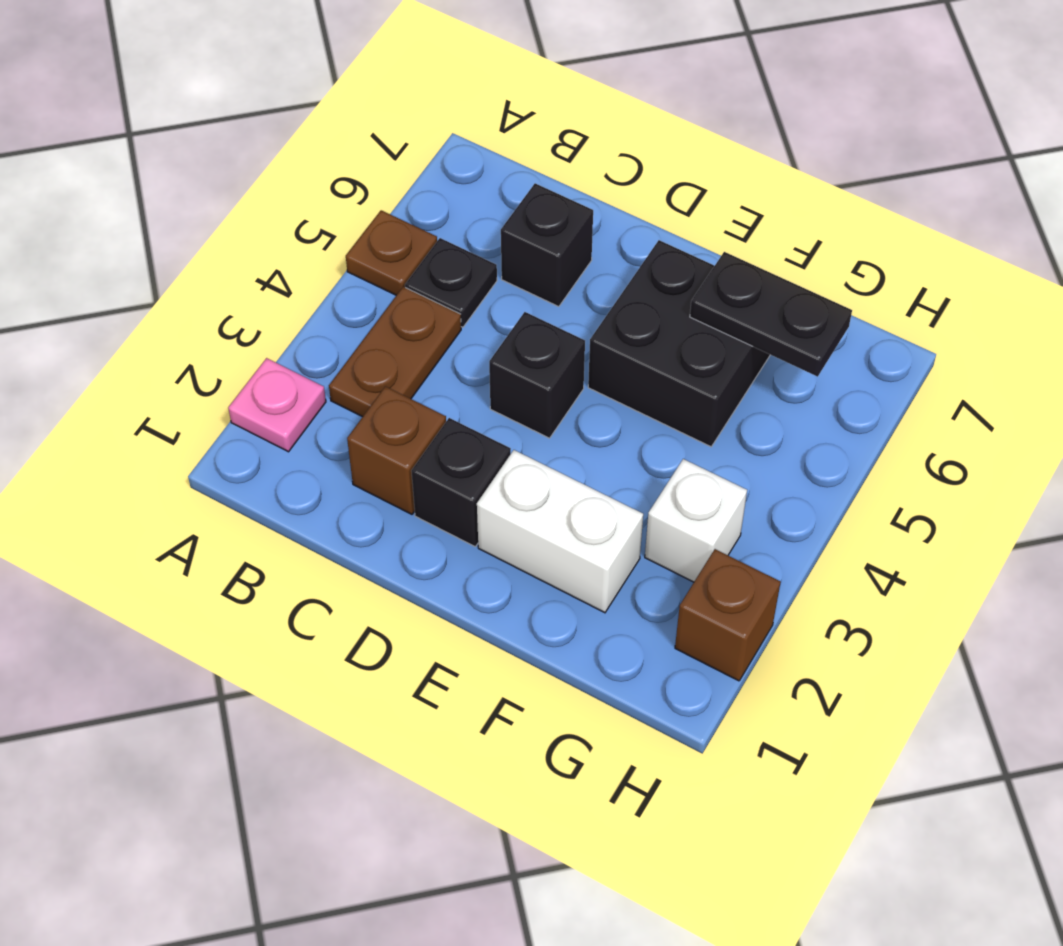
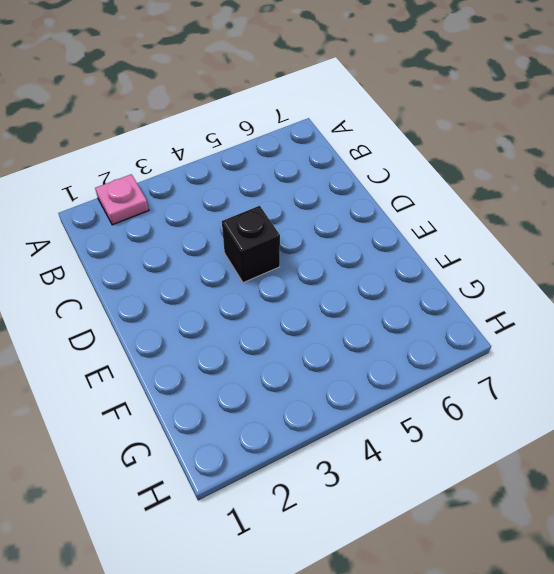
none -> brown 1x1 plate [346,210,437,295]
none -> brown 1x2 plate [329,287,461,417]
none -> black 1x1 plate [405,238,497,327]

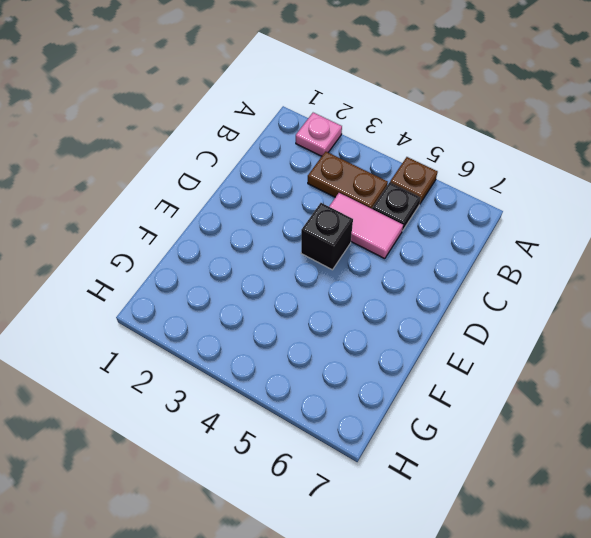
pink 1x2 tile [329,193,403,259] -> none
none -> brown 1x1 brick [347,386,446,514]
none -> black 1x1 brick [501,183,593,307]
none -> black 1x1 brick [411,418,511,546]

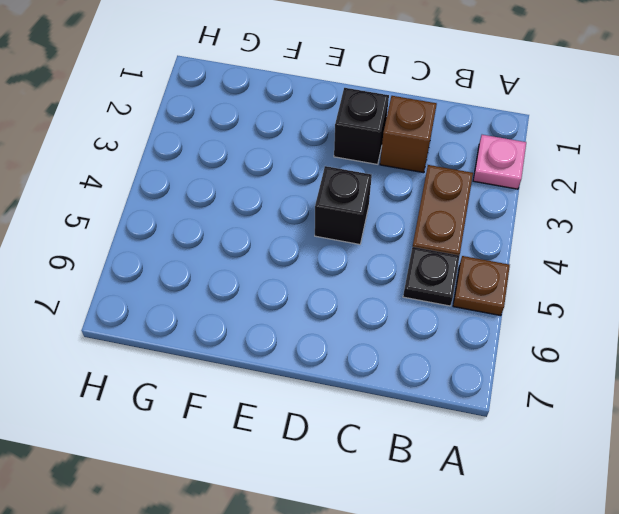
none -> black 1x1 brick [501,183,593,307]
none -> white 1x2 brick [477,450,643,613]
none -> black 2x2 brick [588,240,770,447]

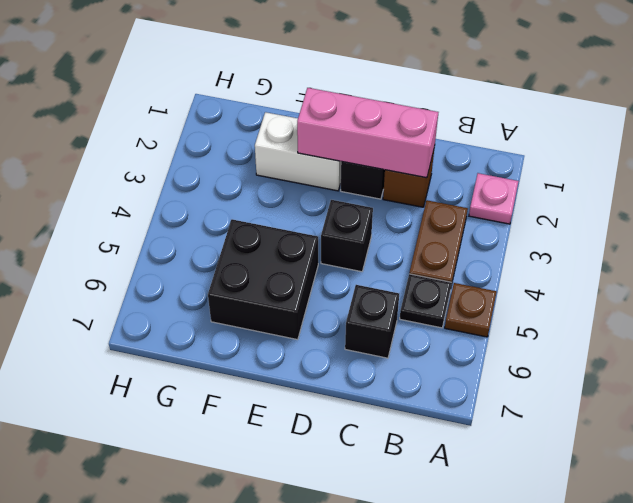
pink 1x3 brick [297,88,438,178] -> none
none -> white 1x1 brick [645,459,747,582]
none -> brown 1x1 brick [675,549,781,681]
none -> black 1x2 plate [690,252,852,377]

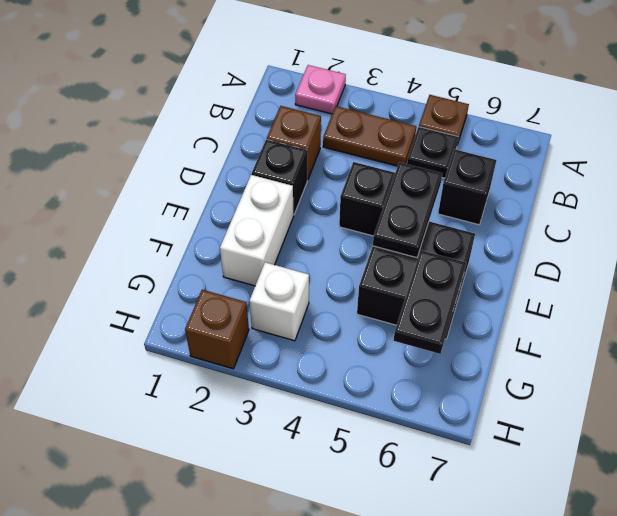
black 1x2 plate [373,162,442,258] -> none

